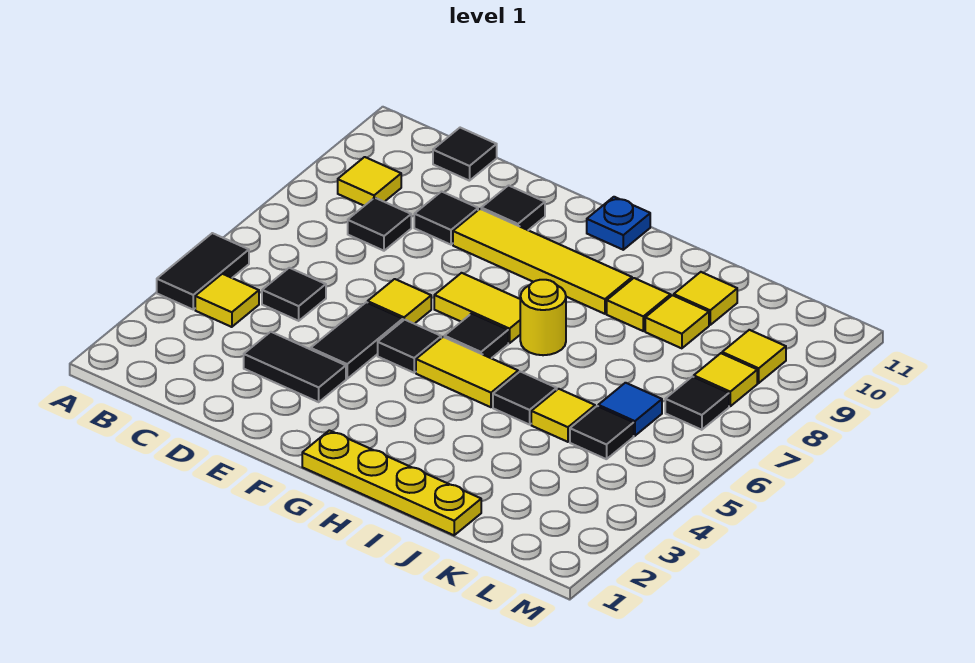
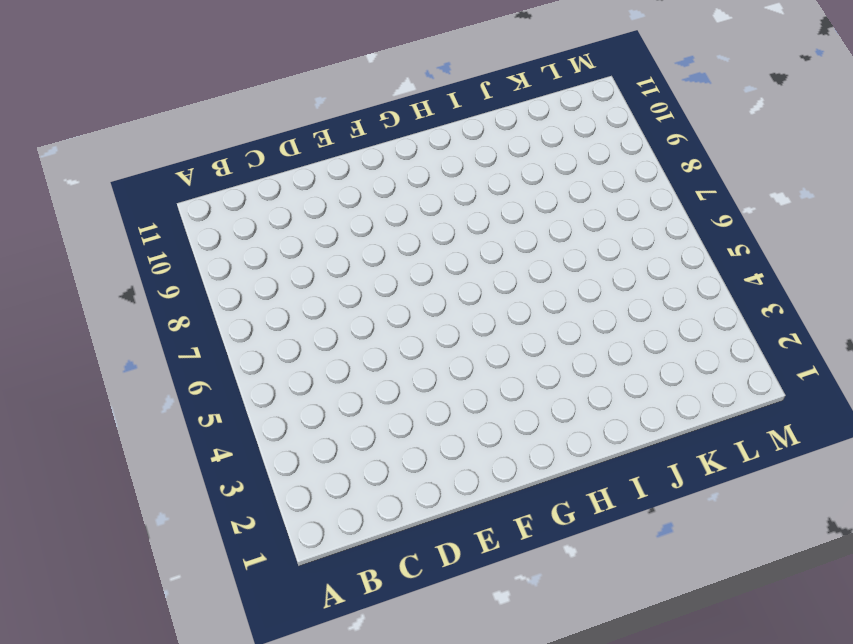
none -> black 1x2 tile [157,233,249,309]
none -> yellow 1x1 tile [195,274,259,327]
none -> yellow 1x1 tile [338,157,401,206]

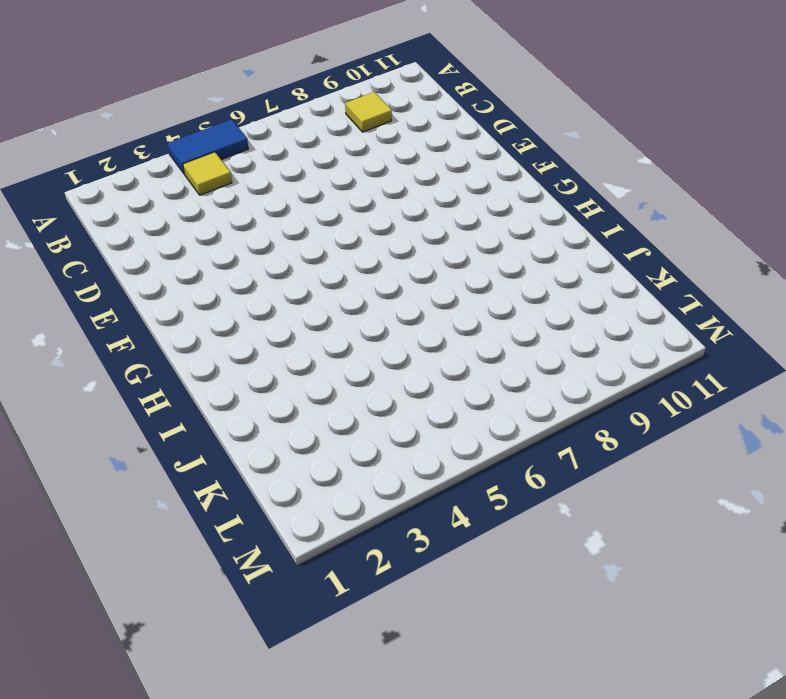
blue 1x2 tile [167,119,249,173] -> black 1x2 tile [157,233,249,309]
none -> black 1x1 tile [262,268,326,321]
none -> black 1x1 tile [348,198,411,251]
none -> black 1x1 tile [433,128,497,181]

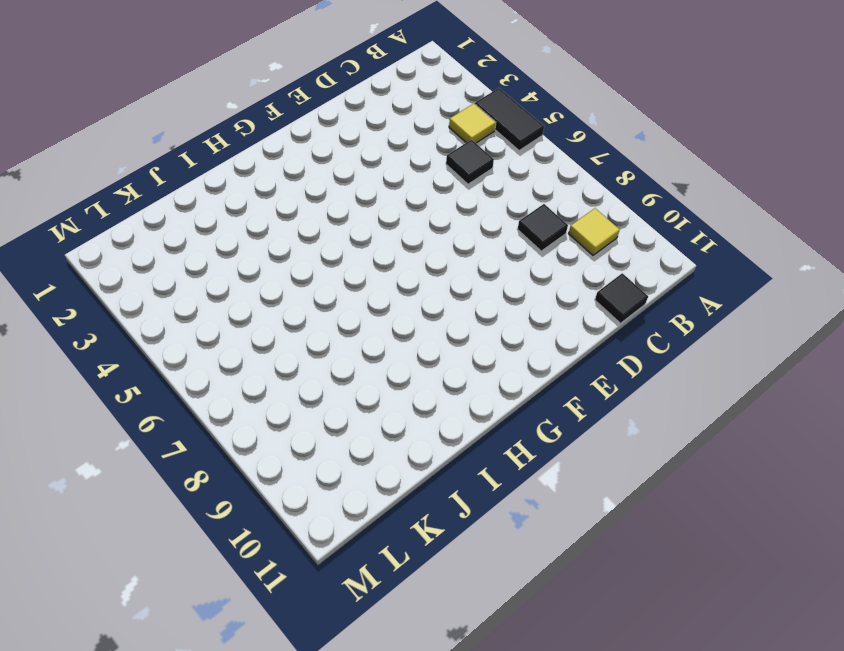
none -> black 1x2 tile [244,332,346,402]
none -> black 1x1 tile [414,192,478,245]
none -> black 1x2 tile [311,302,403,379]

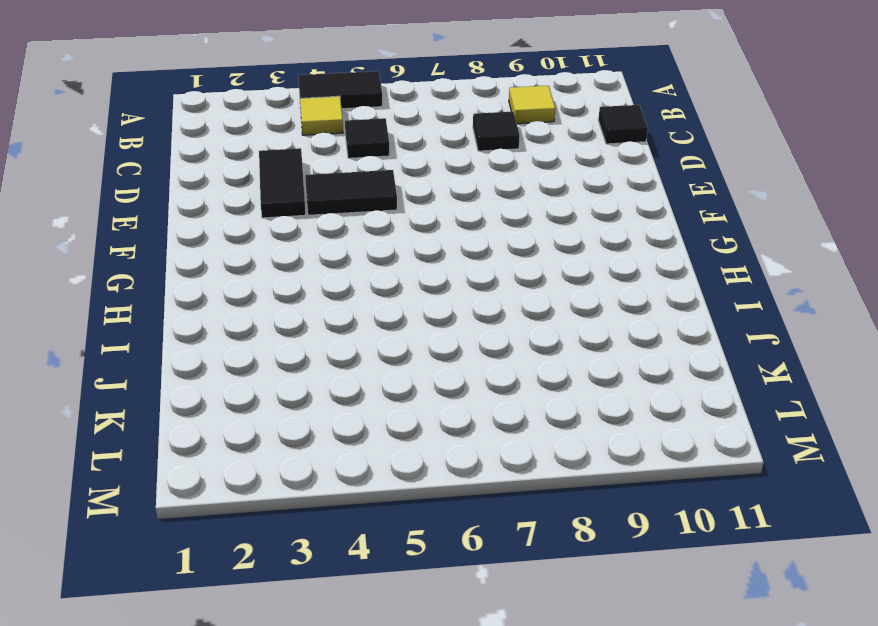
none -> black 1x1 tile [414,192,478,245]
none -> yellow 1x1 tile [368,279,431,324]
none -> yellow 1x4 tile [453,209,632,314]

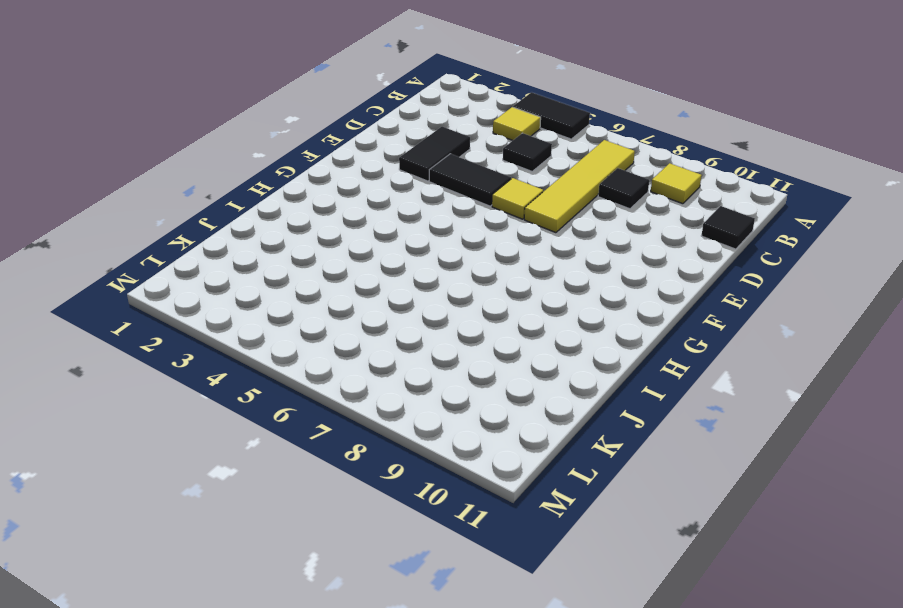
yellow 1x4 tile [524,140,635,233] -> yellow 1x4 tile moved to [453,209,632,314]
none -> black 1x1 tile [414,192,478,245]
none -> black 1x1 tile [481,185,545,230]
none -> black 1x1 tile [378,320,441,373]

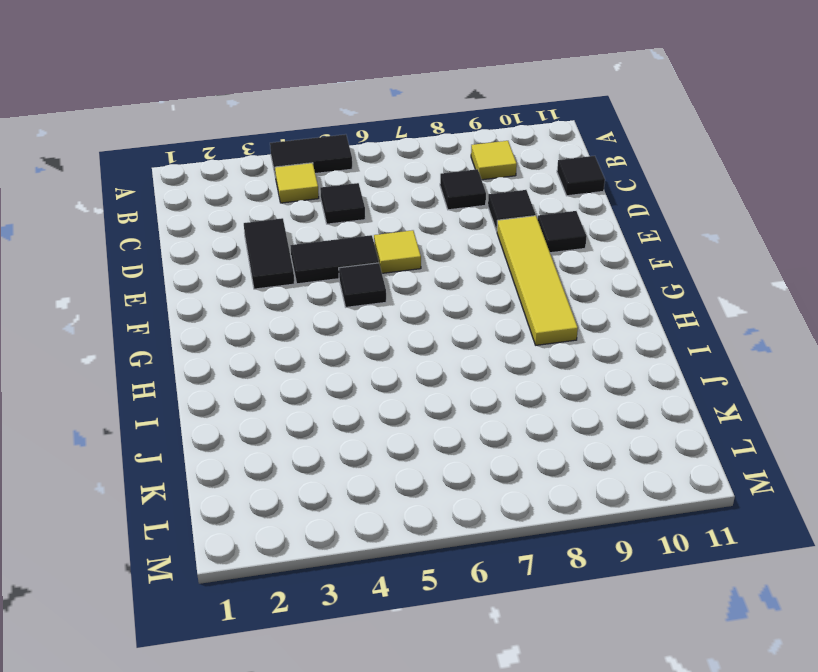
none -> yellow 1x2 tile [434,273,520,343]
none -> yellow 1x4 plate [302,430,481,535]
none -> yellow 1x2 tile [416,337,518,407]

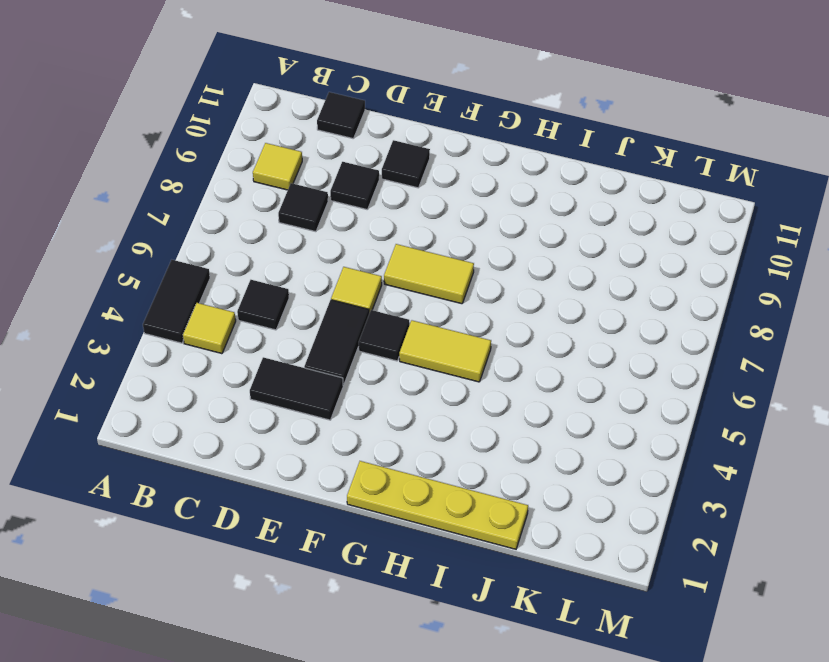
none -> yellow 1x4 tile [453,209,632,314]
none -> black 1x1 tile [444,314,508,358]
none -> blue 1x1 plate [587,197,650,250]

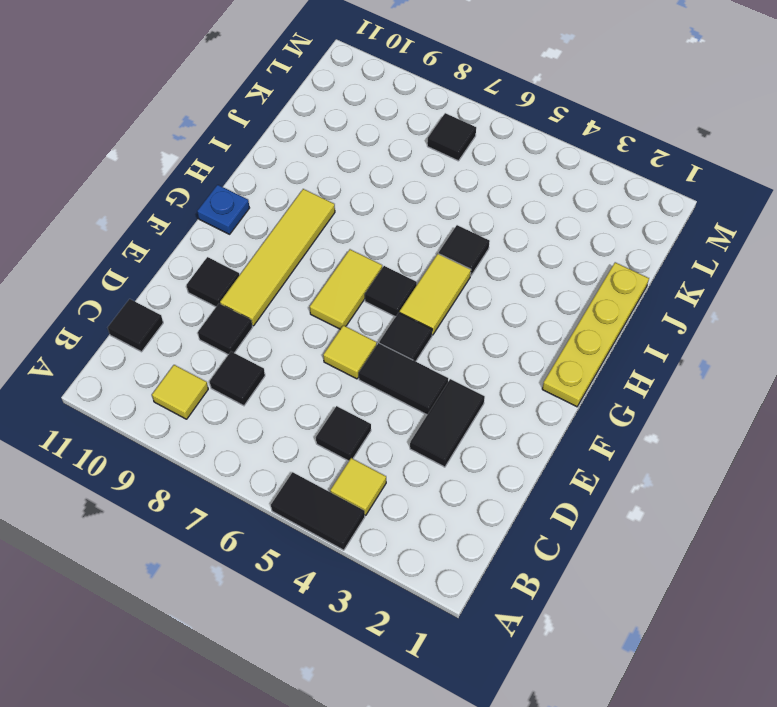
none -> yellow 1x1 round brick [520,280,566,355]
none -> yellow 1x1 tile [607,278,671,331]
none -> yellow 1x1 tile [531,389,595,442]

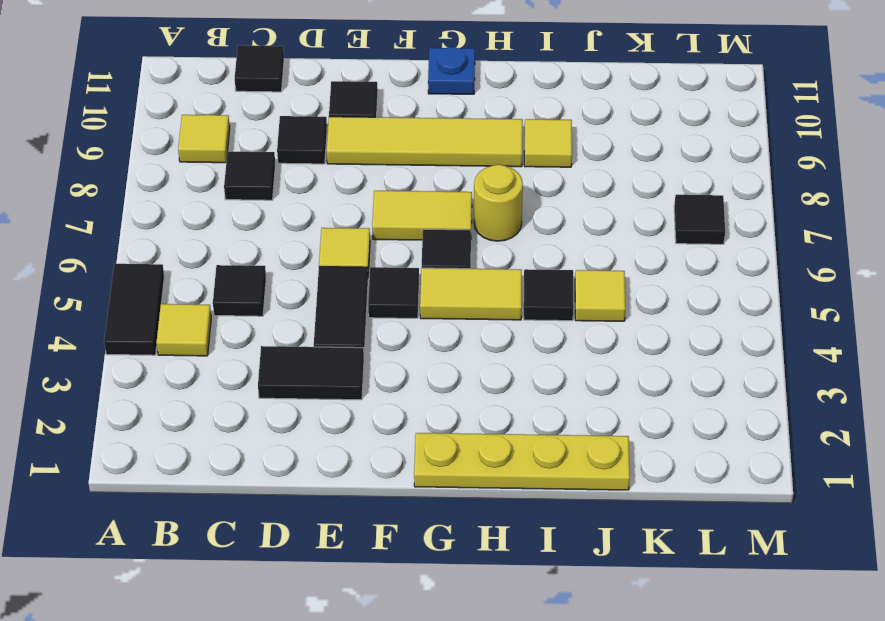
none -> yellow 1x1 tile [645,295,709,348]
none -> yellow 1x1 tile [674,272,737,325]
none -> black 1x1 tile [570,406,634,459]

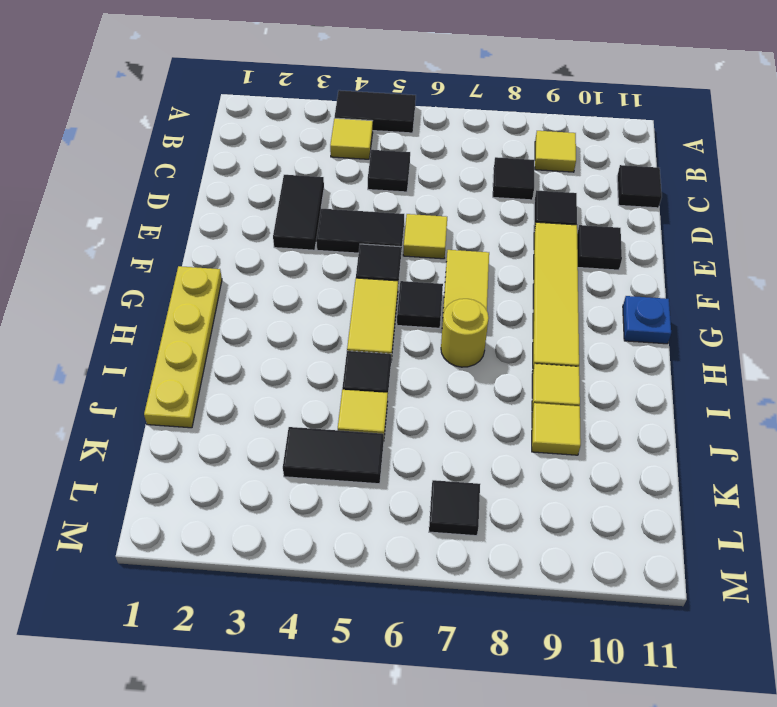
black 1x2 tile [283,427,384,484] -> black 1x1 tile [570,406,634,459]
none -> yellow 1x1 tile [674,272,737,325]
none -> blue 1x1 tile [598,383,662,436]
none -> yellow 1x1 tile [694,353,757,406]

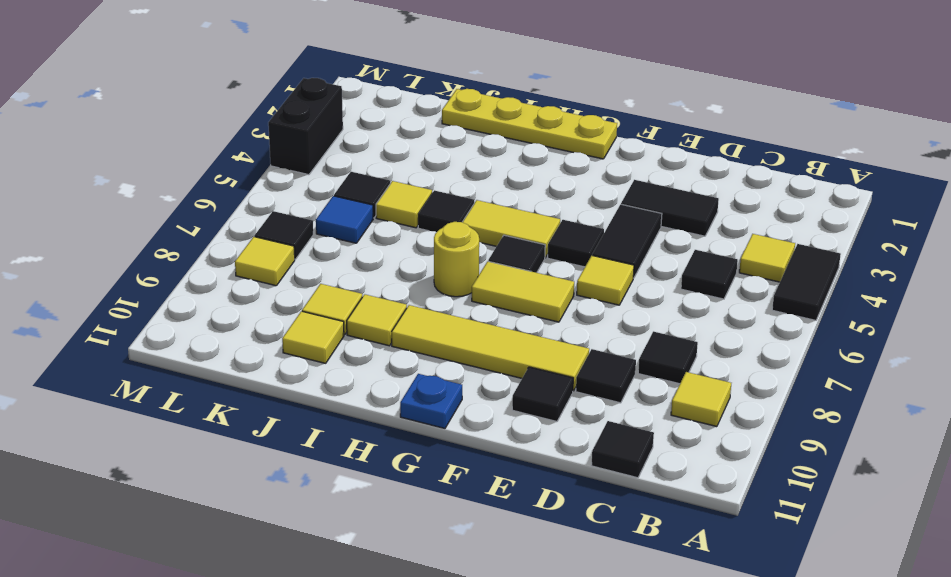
black 1x2 brick [268,78,343,175] -> none
none -> yellow 1x1 tile [722,330,786,383]

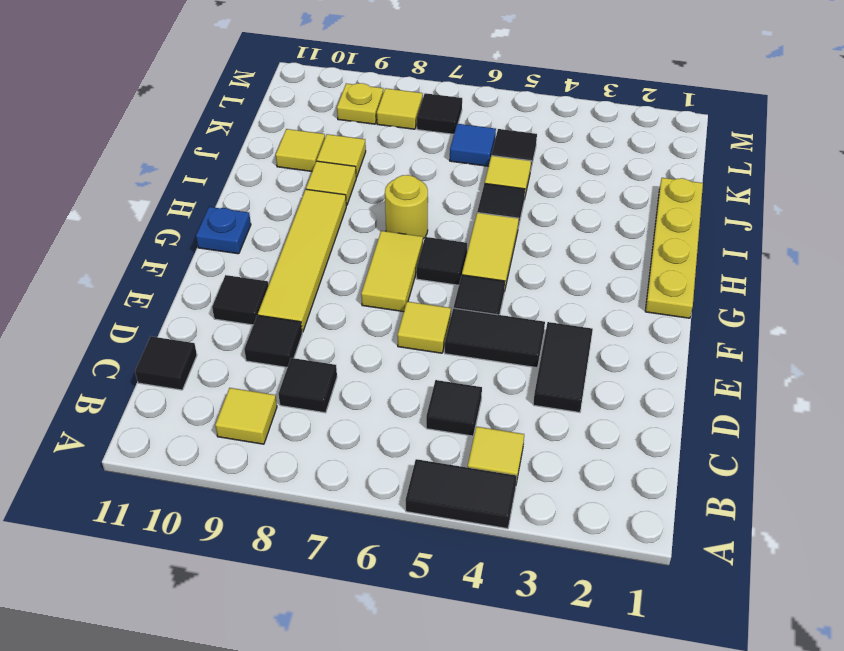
yellow 1x1 plate [337,83,383,124] -> yellow 1x1 tile [722,330,786,383]

